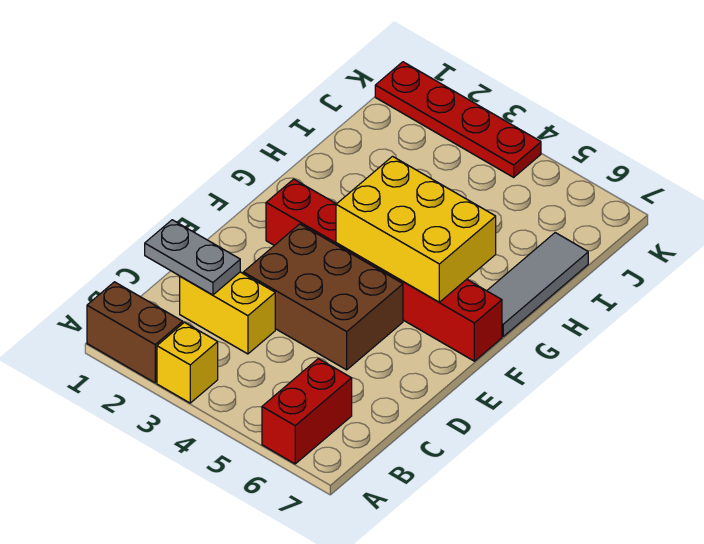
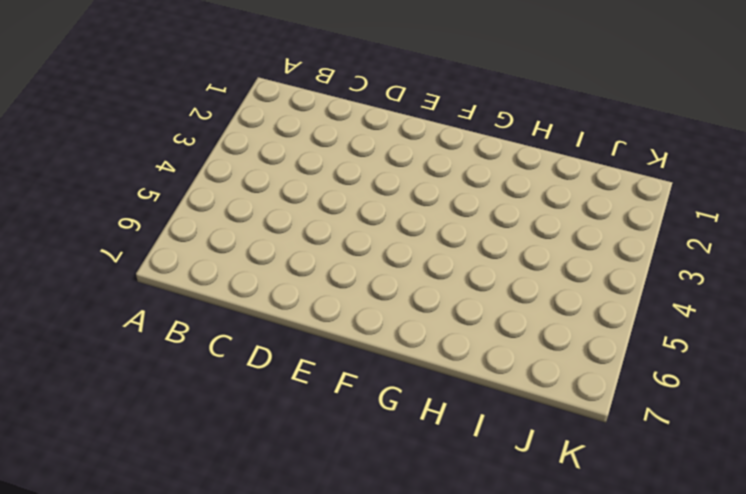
none -> brown 1x2 brick [87,282,183,383]
none -> yellow 1x1 brick [157,322,218,403]

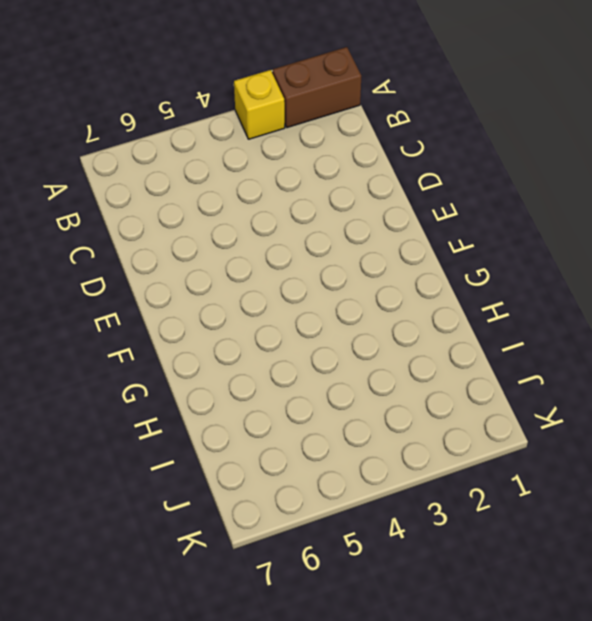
none -> red 1x2 brick [262,359,352,464]
none -> yellow 1x2 brick [180,272,275,354]

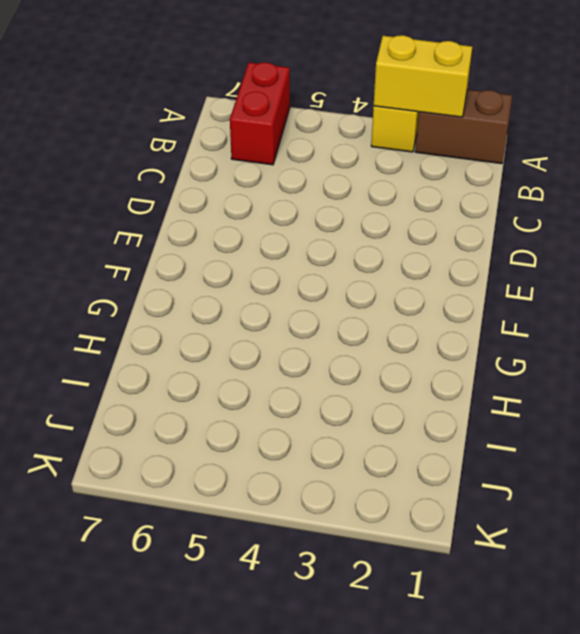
yellow 1x2 brick [374,35,472,117] -> yellow 1x2 brick moved to [180,272,275,354]
none -> brown 2x3 brick [243,224,403,370]
none -> red 1x6 brick [266,179,502,361]

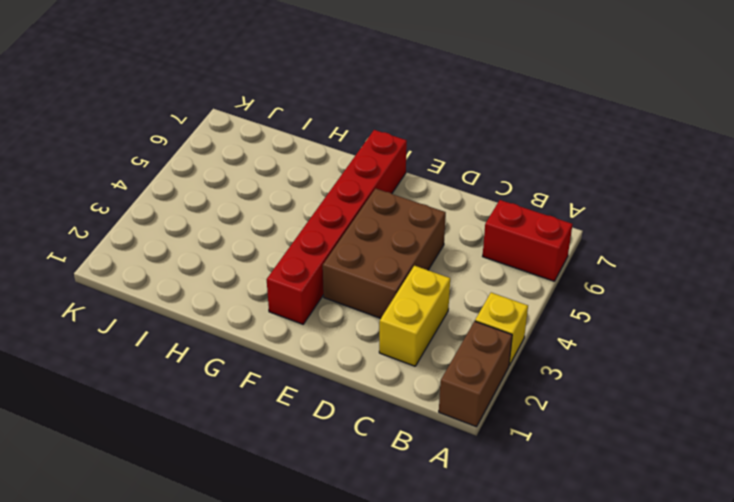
none -> grey 1x3 tile [487,233,588,336]
none -> red 1x4 plate [375,62,541,177]

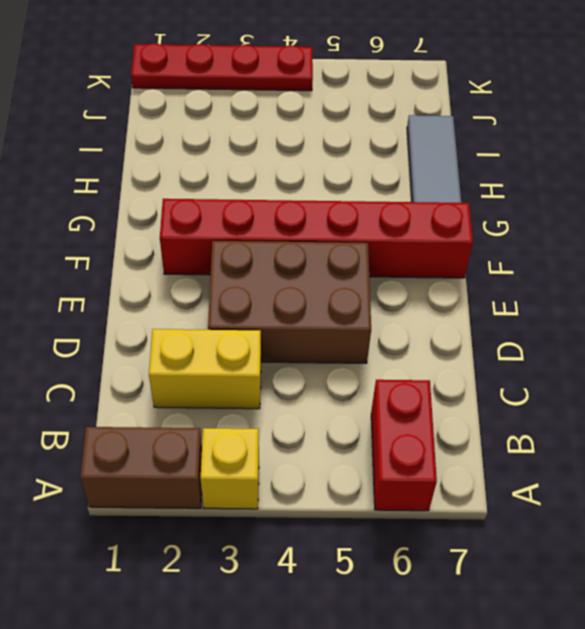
none -> grey 1x2 plate [145,220,240,295]
none -> yellow 2x3 brick [336,156,496,302]

